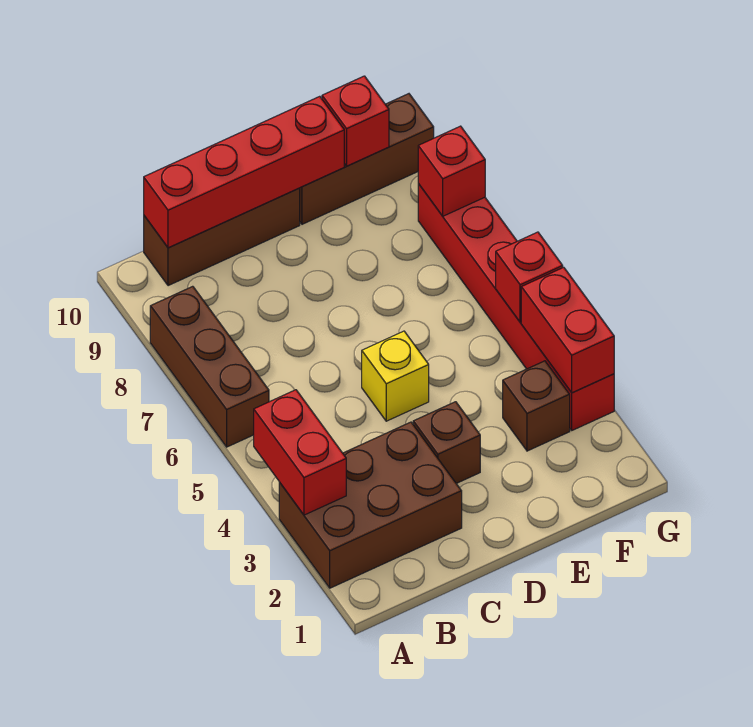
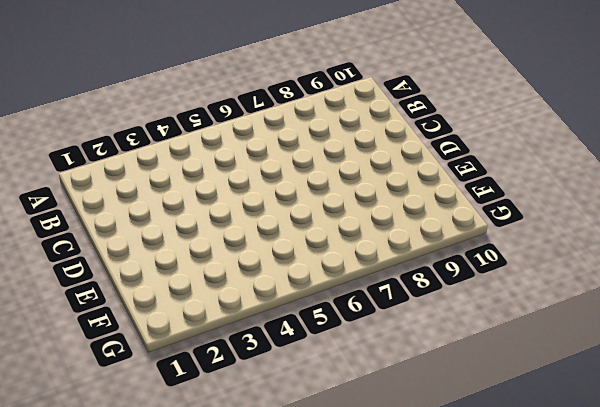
none -> brown 2x3 brick [279,422,462,588]
none -> brown 1x3 brick [150,286,269,447]
none -> brown 1x3 brick [144,188,300,286]

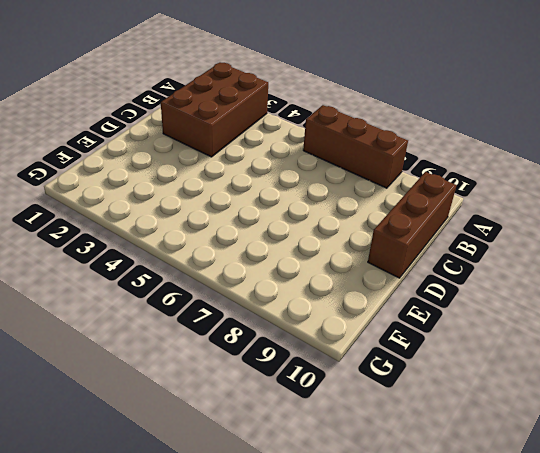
none -> brown 1x1 brick [413,402,480,483]
none -> yellow 1x1 brick [362,331,429,421]
none -> brown 1x3 brick [300,94,434,224]

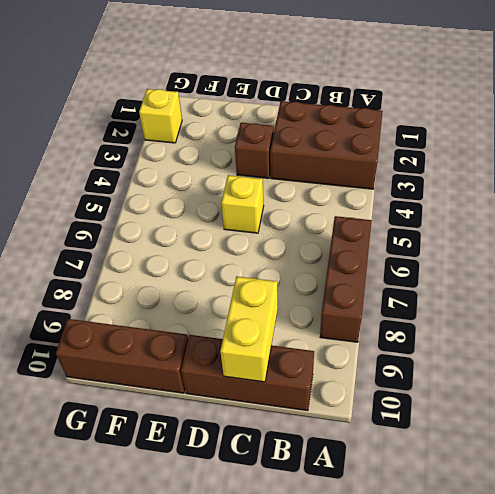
yellow 1x2 brick [220,276,278,382] -> red 1x4 brick [144,96,344,248]
yellow 1x1 brick [139,89,182,143] -> none
none -> brown 1x1 brick [503,361,570,451]
none -> red 1x6 brick [418,184,614,430]
none -> red 1x2 brick [254,390,346,515]

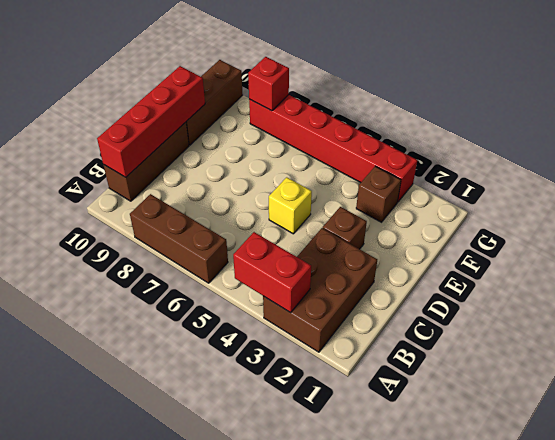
none -> red 1x1 brick [322,76,389,166]
none -> red 1x2 brick [521,267,614,393]
none -> red 1x1 brick [496,232,563,322]

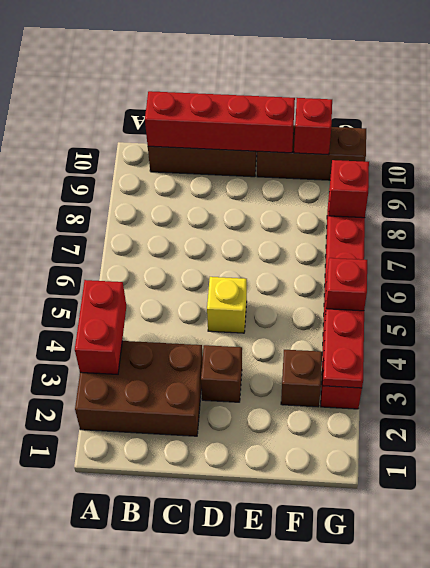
red 1x2 plate [323,309,364,388] -> red 1x2 brick [521,267,614,393]
none -> brown 1x3 brick [150,286,269,447]

